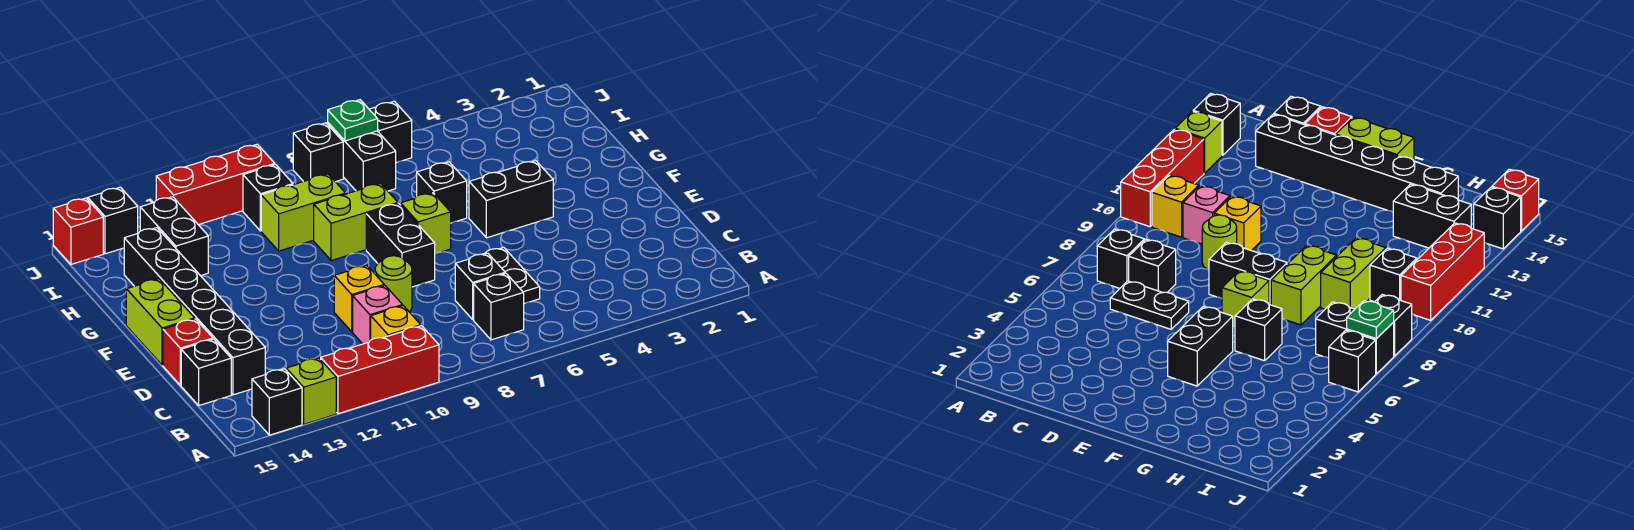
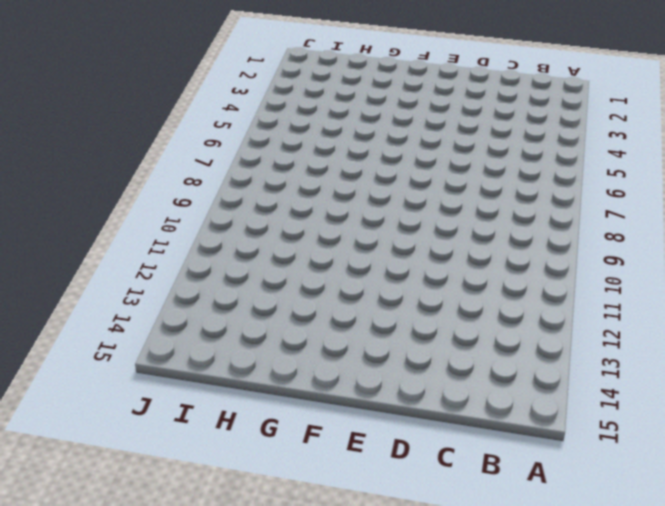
none -> red 1x3 brick [320,326,439,414]
none -> lime 1x1 brick [286,358,336,424]
none -> black 1x1 brick [252,369,302,435]

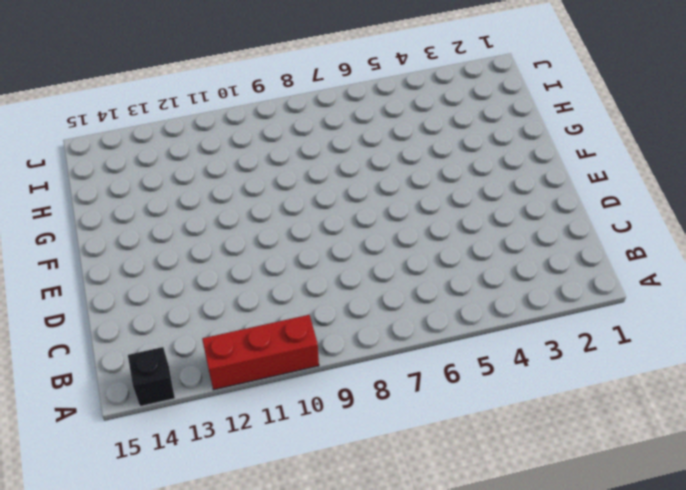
none -> lime 1x1 brick [286,358,336,424]
none -> black 1x1 brick [474,273,524,340]
none -> yellow 1x1 brick [371,306,421,340]

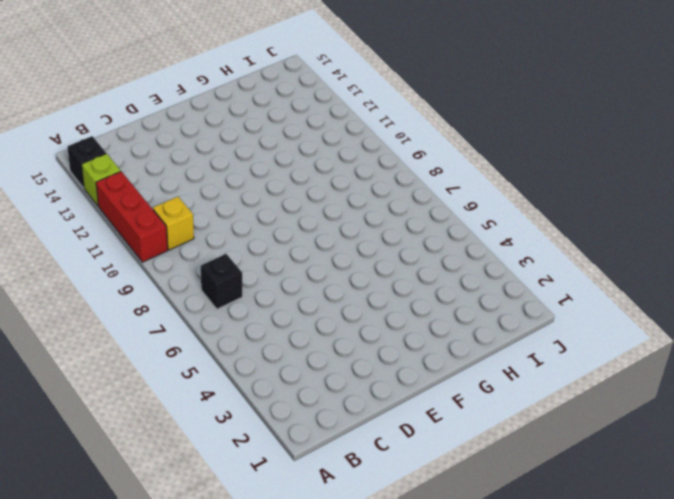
none -> black 1x2 plate [482,247,540,304]
none -> black 1x1 brick [455,253,505,320]
none -> pink 1x1 brick [353,285,403,344]

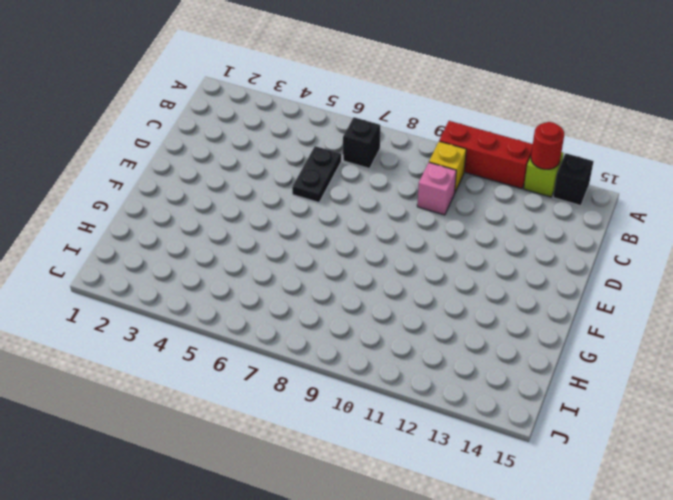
red 1x1 round brick [531,122,564,169] -> none
none -> black 1x1 brick [455,253,505,320]
none -> black 1x6 brick [124,228,265,395]
none -> black 1x1 brick [181,339,231,405]

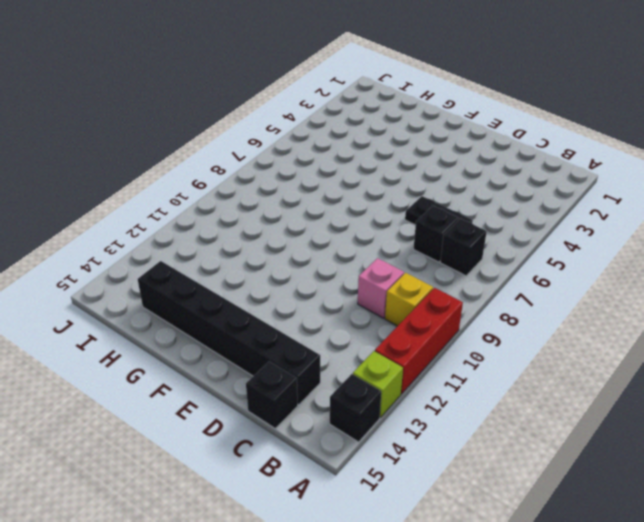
none -> lime 1x1 round brick [375,256,412,312]
none -> yellow 1x1 brick [334,265,384,332]
none -> red 1x1 brick [163,319,213,385]

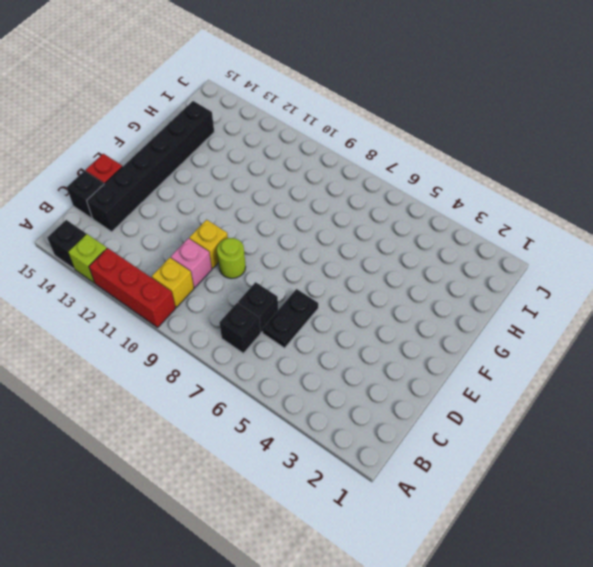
none -> black 1x2 brick [366,204,435,287]
none -> lime 1x2 brick [126,279,195,365]
none -> black 1x2 brick [469,161,553,238]

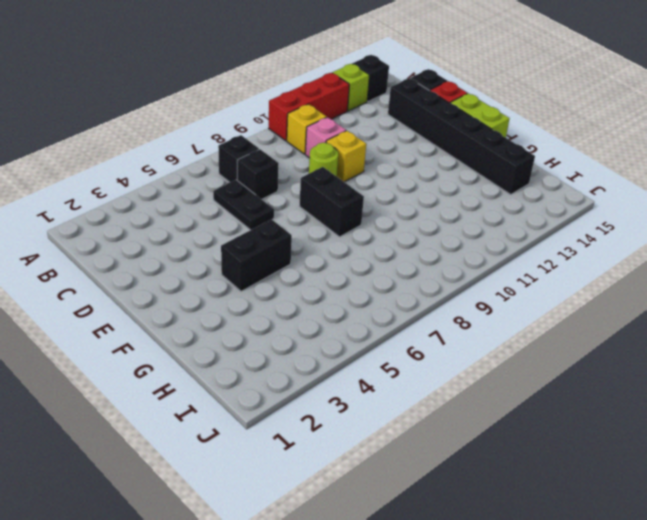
none -> lime 1x1 brick [401,193,451,254]
none -> black 1x1 brick [417,162,467,223]
none -> lime 1x2 brick [314,183,398,261]

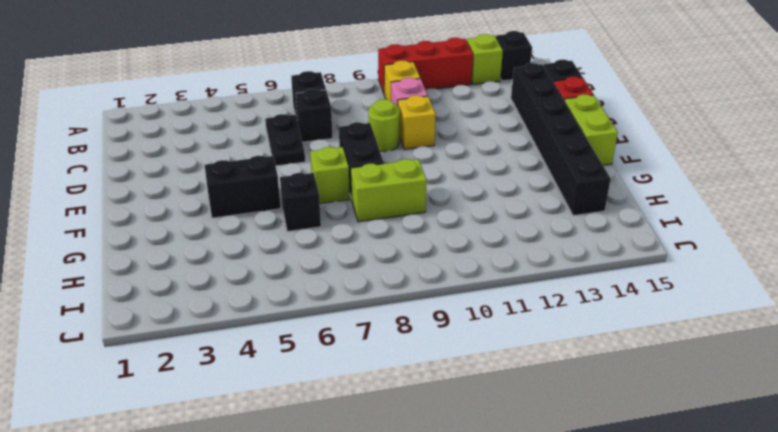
none -> lime 1x2 brick [261,174,346,251]
none -> black 1x2 brick [140,197,208,276]
none -> black 1x2 brick [328,123,396,191]

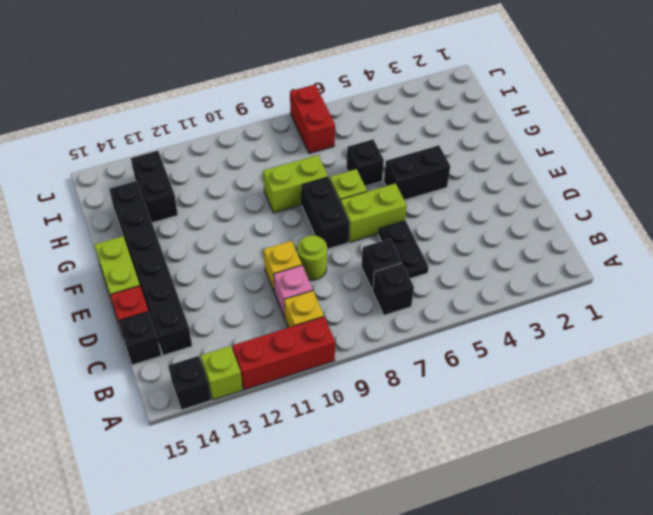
lime 1x2 brick [340,183,407,242] -> lime 1x2 brick moved to [261,174,346,251]
red 1x2 brick [290,85,335,154] -> black 1x2 brick [328,123,396,191]
none -> black 1x1 brick [243,165,293,231]
none -> black 1x1 brick [369,101,412,163]
none -> black 1x1 brick [293,123,343,182]

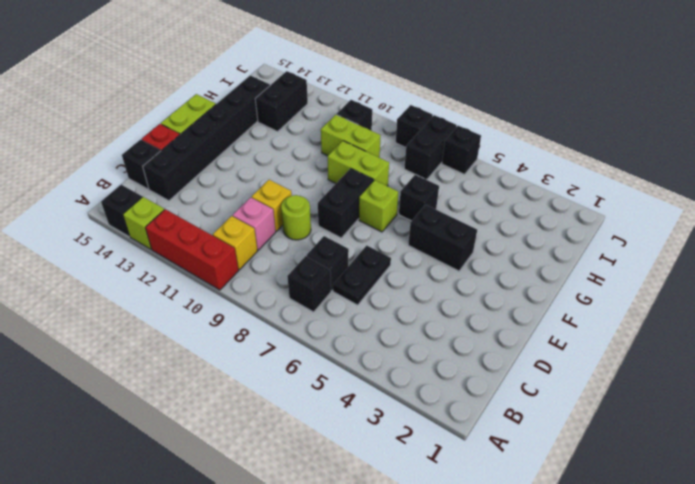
none -> red 1x3 brick [156,144,275,225]
none -> black 1x1 brick [88,187,138,254]
none -> red 1x1 brick [53,198,103,264]

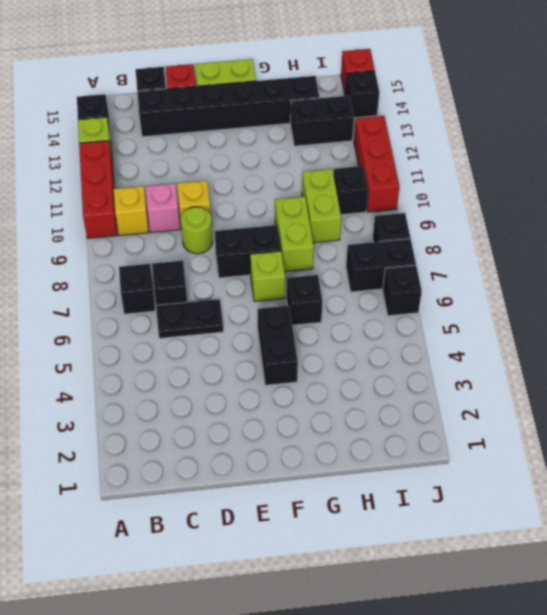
none -> green 1x1 plate [328,100,378,141]

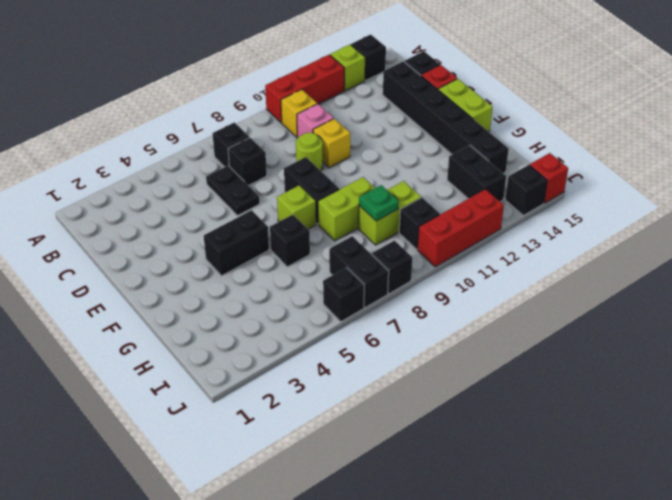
green 1x1 plate [359,185,399,221] -> green 1x1 plate moved to [328,100,378,141]

